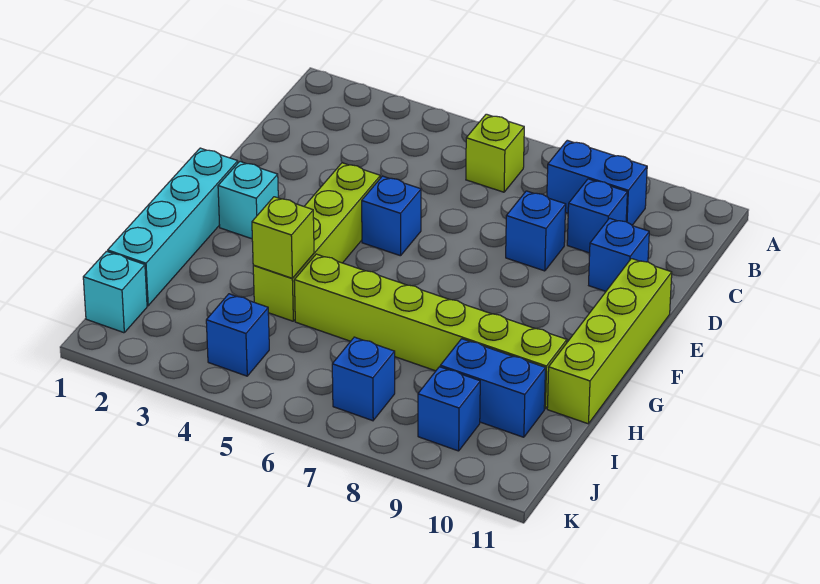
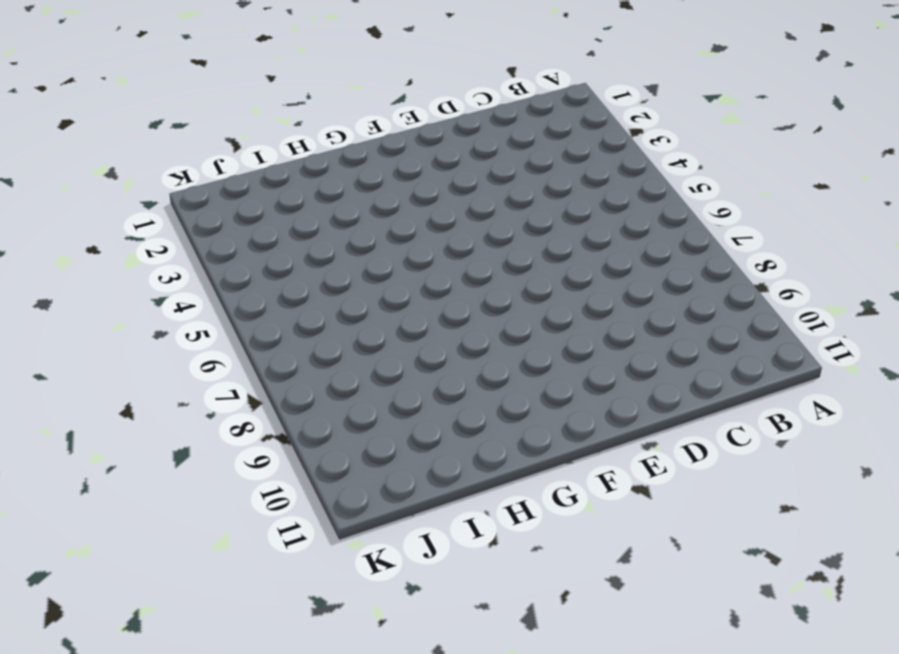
none -> lime 1x1 brick [466,114,524,192]
none -> blue 1x2 brick [547,140,647,225]
none -> blue 1x1 brick [567,179,627,253]

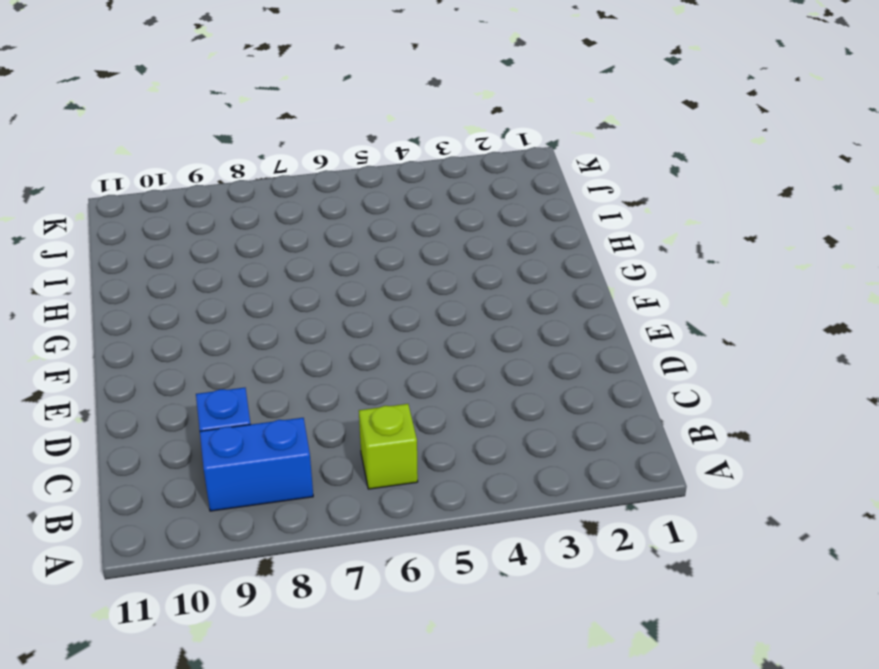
none -> blue 1x1 brick [506,191,566,271]
none -> blue 1x1 brick [589,218,649,291]
none -> lime 1x4 brick [253,163,380,321]

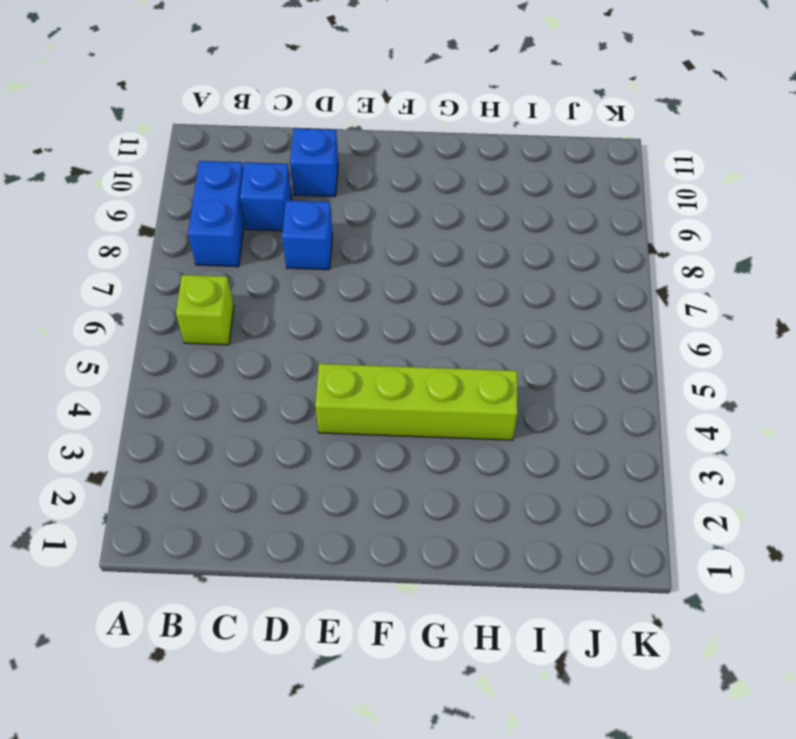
none -> blue 1x1 brick [362,176,421,256]
none -> lime 1x4 brick [547,259,672,424]
none -> cyan 1x4 brick [108,148,238,306]

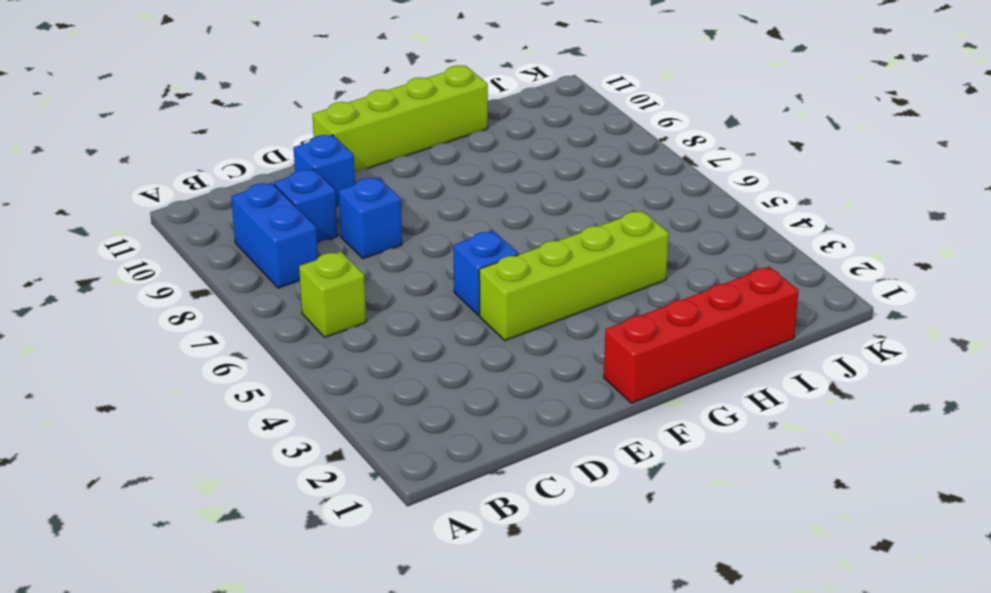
red 1x4 brick [604,267,799,403] -> cyan 1x4 brick [108,148,238,306]
none -> cyan 1x1 brick [218,162,278,239]
none -> lime 1x6 brick [294,254,567,409]
none -> blue 1x2 brick [440,339,545,437]

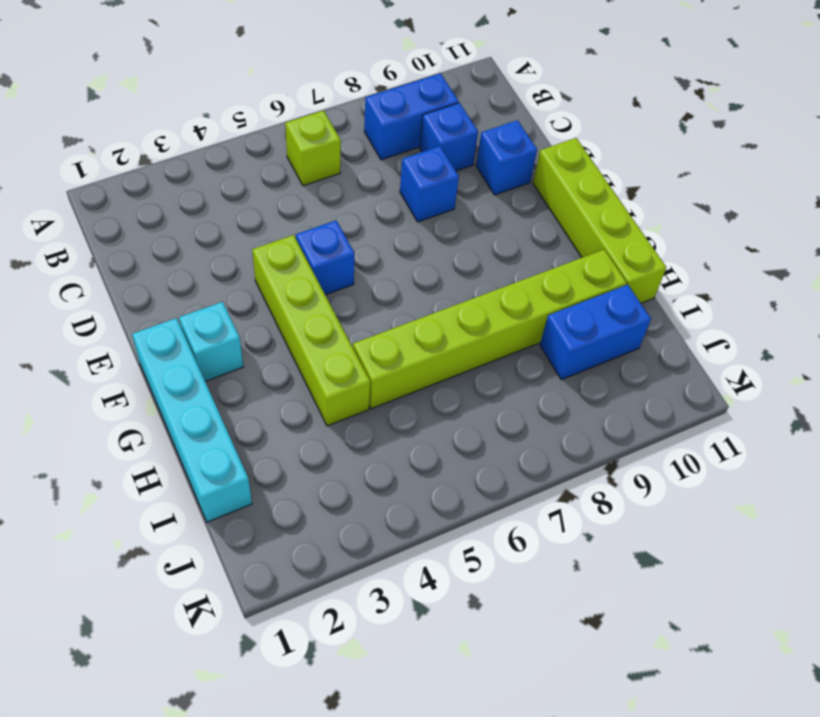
none -> cyan 1x1 brick [83,251,147,333]
none -> blue 1x1 brick [206,294,269,376]
none -> blue 1x1 brick [332,337,395,421]

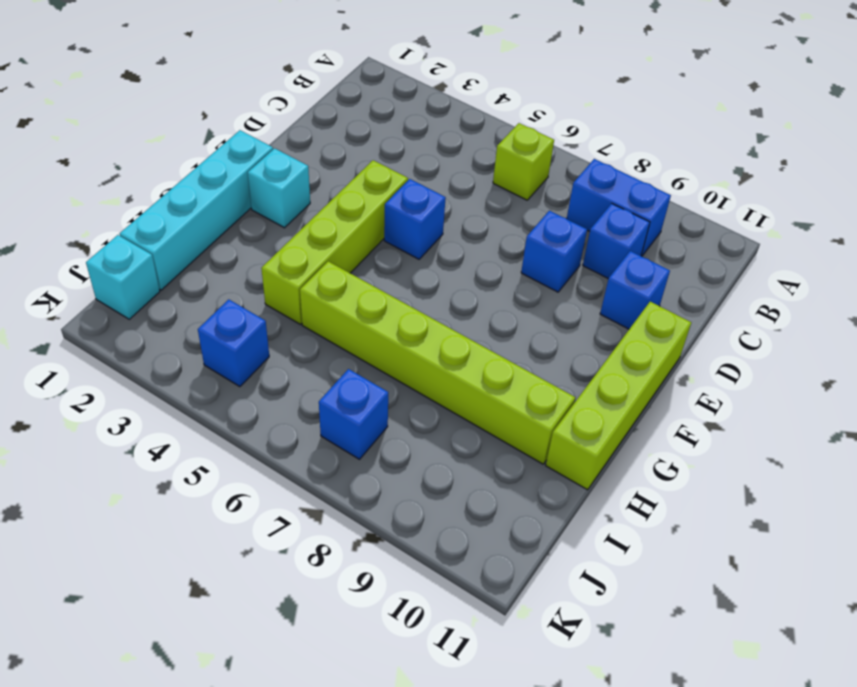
none -> blue 1x2 brick [440,339,545,437]
none -> blue 1x1 brick [418,367,480,451]
none -> lime 1x1 brick [252,197,314,278]

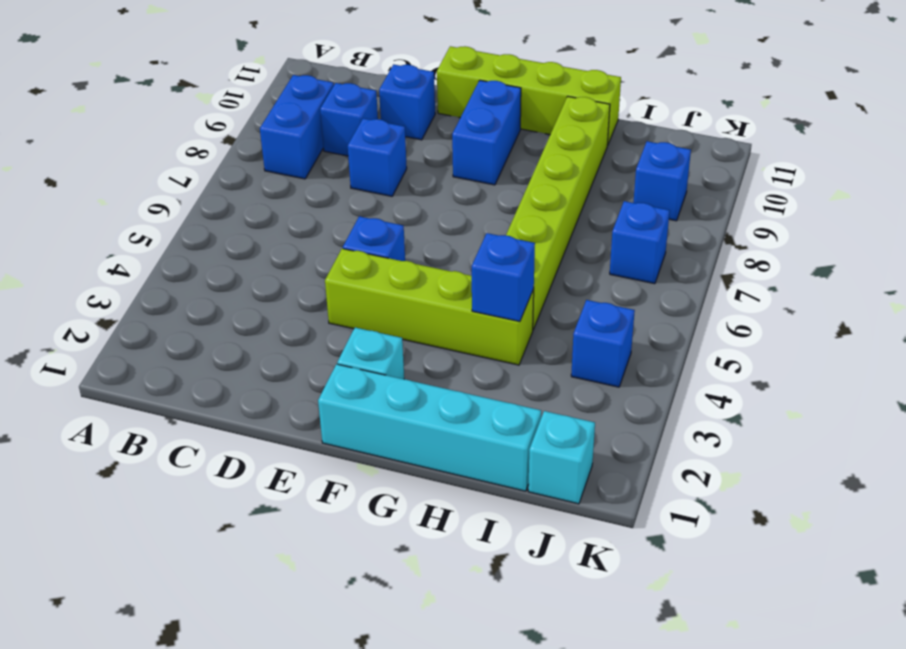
blue 1x2 brick [452,80,521,185] -> blue 1x2 brick moved to [440,339,545,437]
blue 1x1 brick [472,233,535,322] -> lime 1x1 brick [252,197,314,278]
none -> lime 1x1 brick [466,114,524,192]

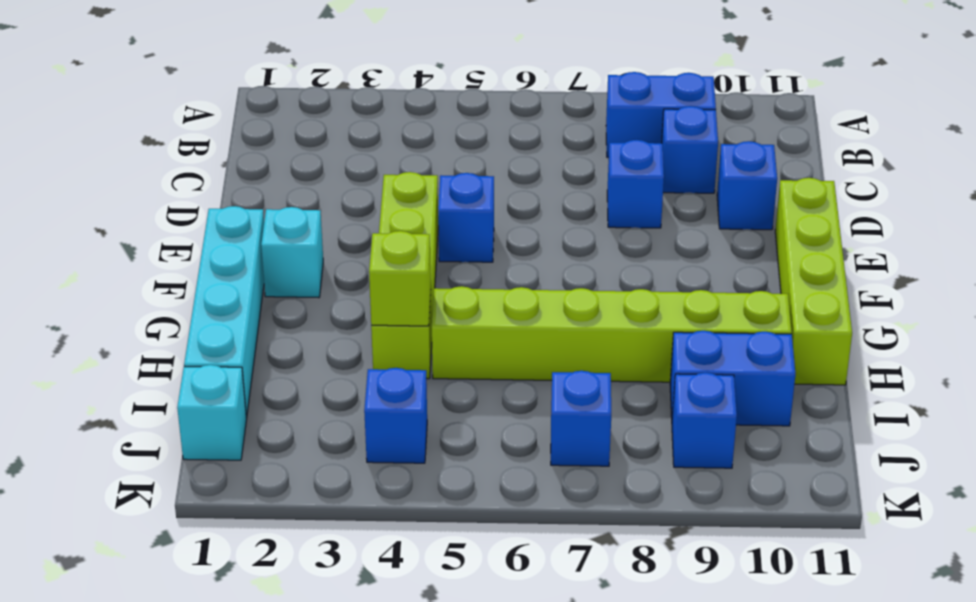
none -> lime 1x1 brick [466,114,524,192]

